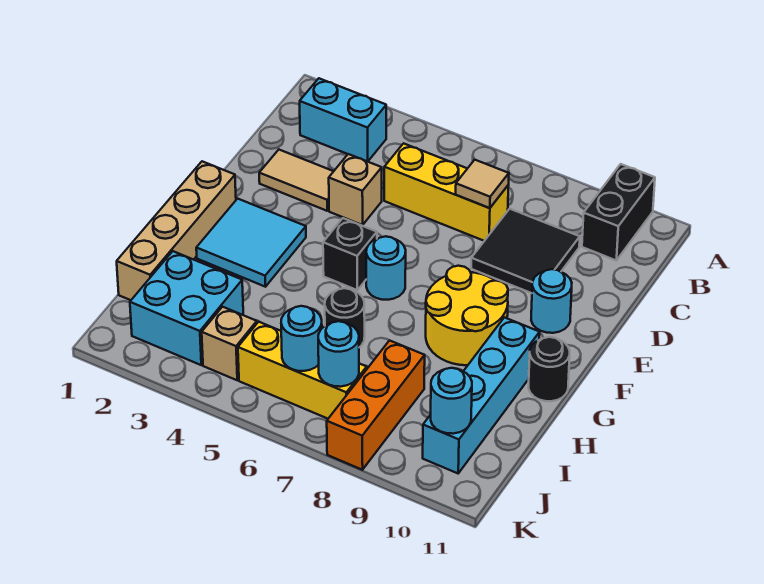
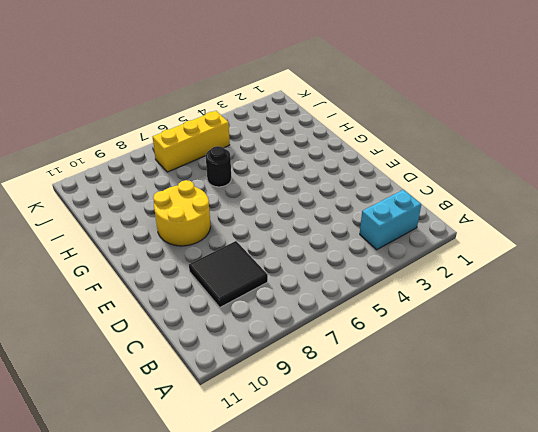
none -> black 1x2 brick [582,164,655,260]
none -> yellow 1x3 brick [384,143,509,241]
none -> tan 1x2 tile [259,150,334,211]

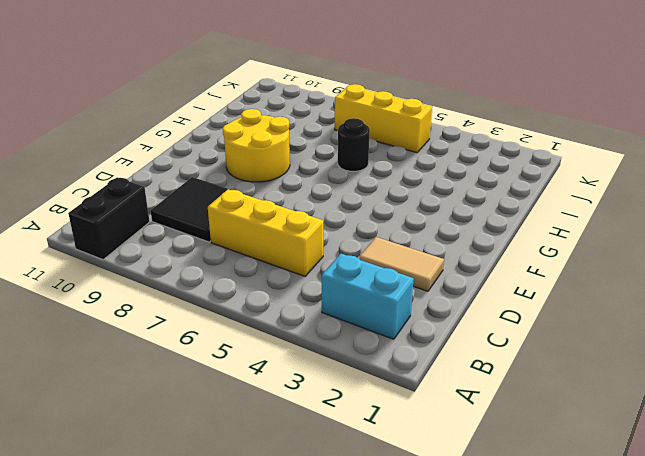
none -> tan 1x1 brick [329,154,382,225]
none -> cyan 1x1 round brick [531,269,572,333]
none -> tan 1x4 brick [117,161,236,300]

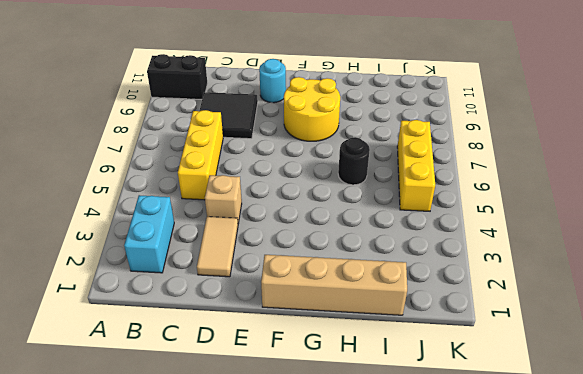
none -> cyan 2x2 tile [196,199,306,287]
none -> black 1x1 brick [323,218,377,290]
none -> cyan 1x1 round brick [366,236,406,300]

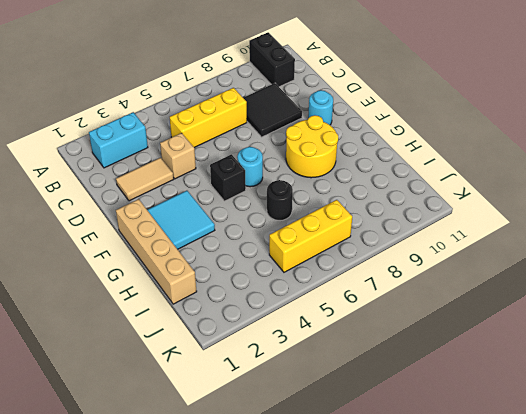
none -> cyan 1x4 brick [423,317,540,473]
none -> black 1x1 round brick [528,337,570,401]
none -> cyan 2x2 brick [130,251,243,365]

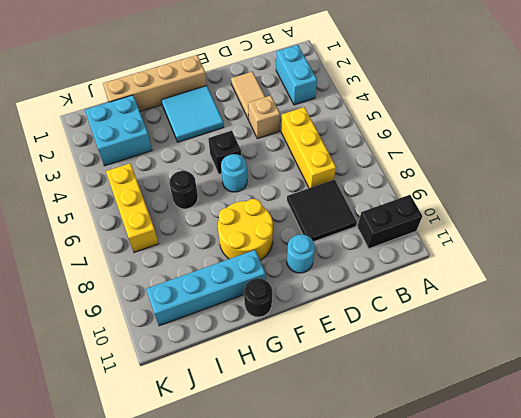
none -> orange 1x3 brick [327,340,425,470]
none -> tan 1x1 brick [202,307,257,380]
none -> tan 1x1 tile [456,160,509,208]

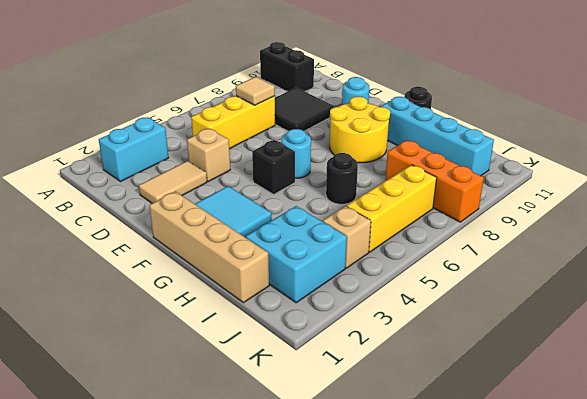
none -> cyan 1x1 round brick [281,306,322,371]
none -> cyan 1x1 round brick [318,321,359,387]
none -> cyan 1x1 round brick [431,368,472,434]

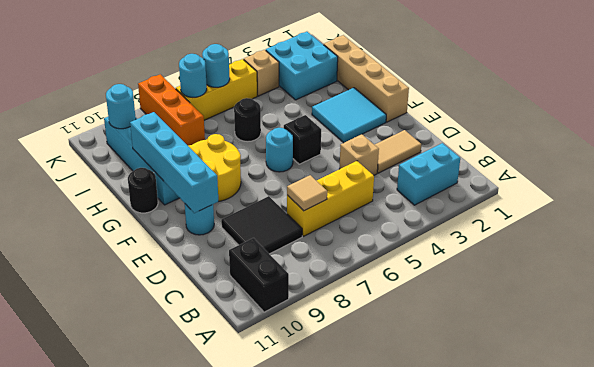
cyan 1x4 brick [130,112,218,213] -> none

